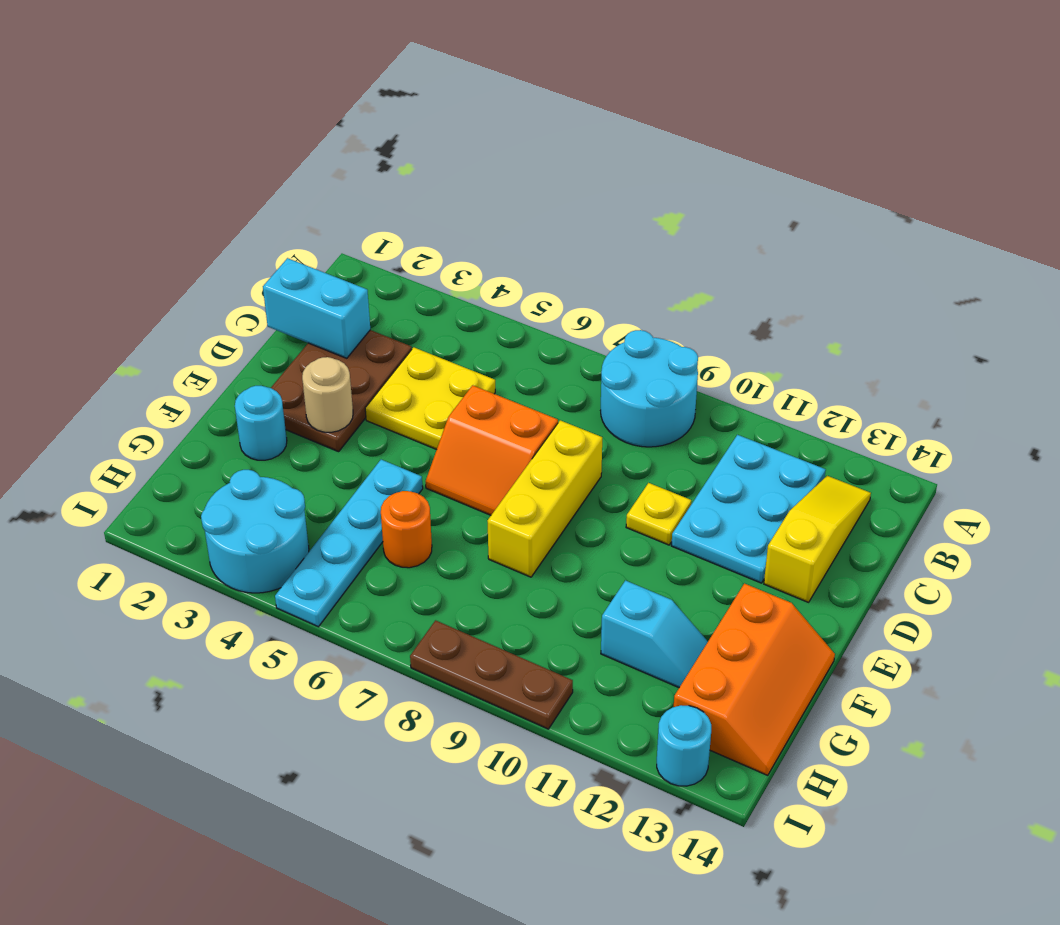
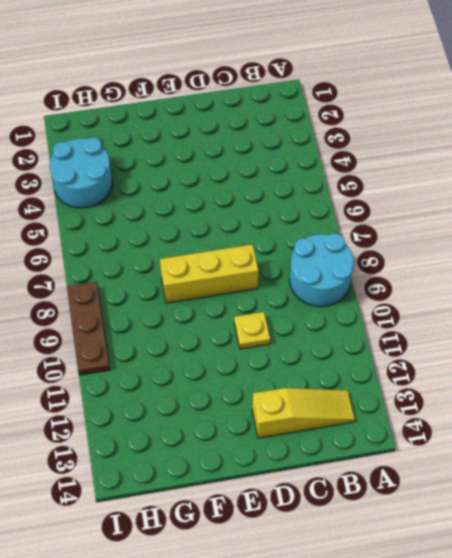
none -> cyan 2x3 plate [671,435,826,583]
none -> brown 2x3 plate [271,330,412,452]
none -> yellow 2x2 plate [365,347,495,450]

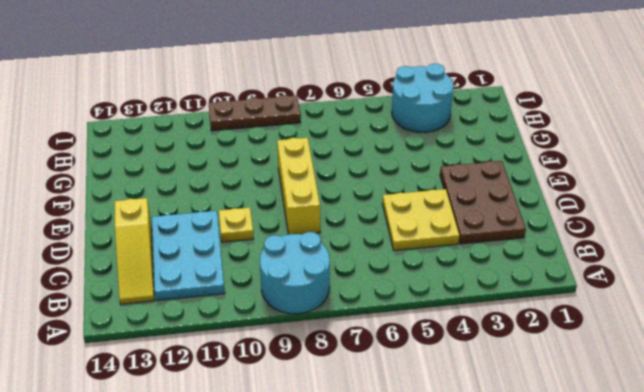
none -> orange 2x2 slope [426,385,558,515]
none -> cyan 1x1 round brick [235,386,287,460]
none -> cyan 1x4 plate [275,460,423,627]

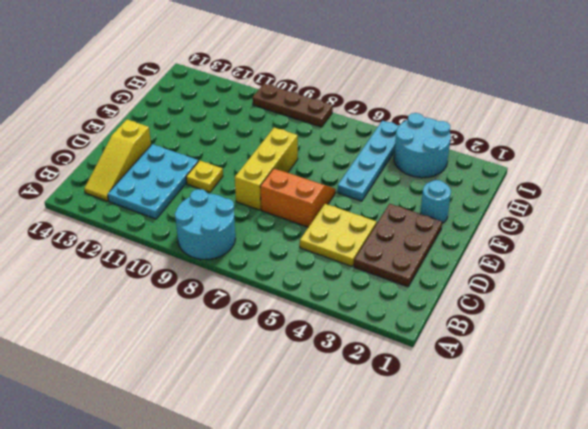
none -> orange 2x3 slope [674,584,835,775]
none -> orange 1x1 round brick [381,491,432,568]
none -> cyan 1x2 slope [601,580,708,687]

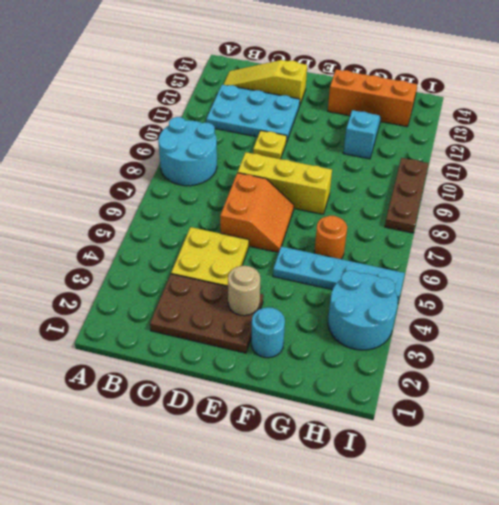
none -> cyan 1x1 round brick [657,705,711,786]
none -> cyan 1x2 brick [263,258,370,358]

